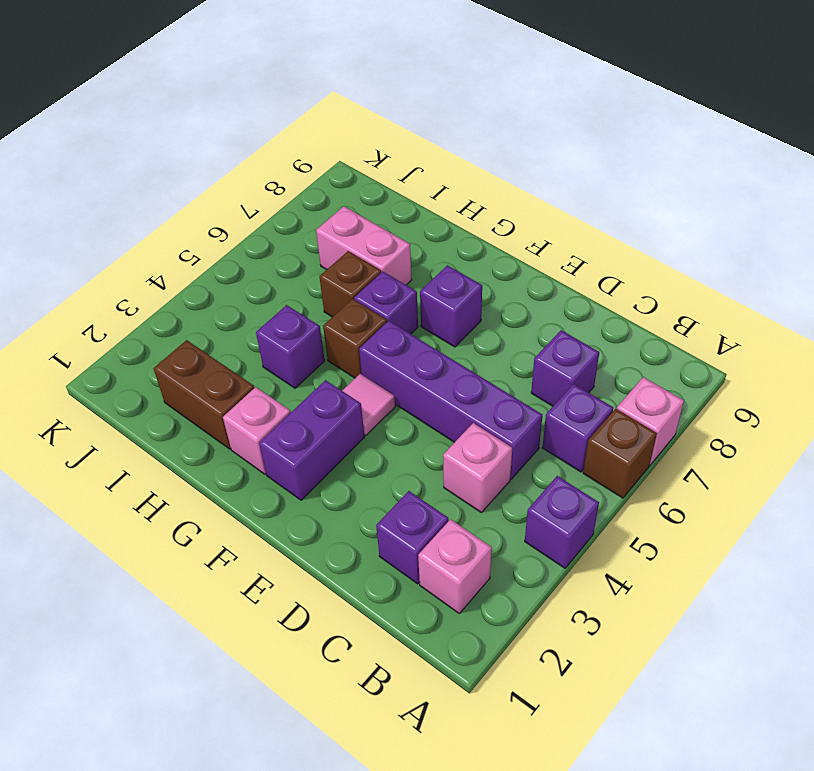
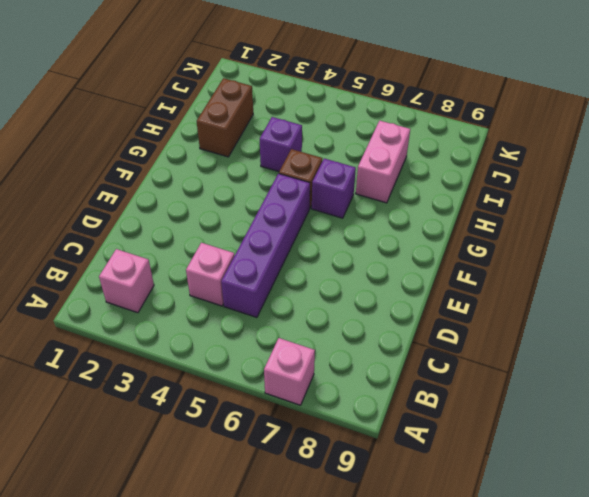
none -> purple 1x1 brick [525,476,599,568]
none -> brown 1x1 brick [583,409,657,498]
none -> purple 1x1 brick [542,384,613,472]

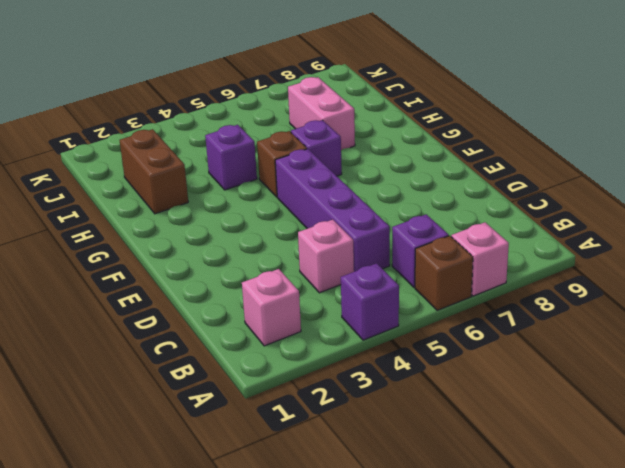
none -> purple 1x1 brick [376,491,448,584]
none -> purple 1x1 brick [531,330,599,406]
none -> purple 1x2 brick [259,380,364,500]

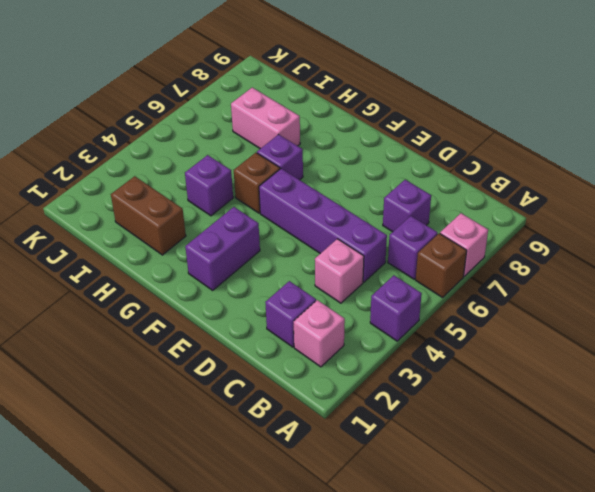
none -> pink 1x1 tile [342,374,395,435]
none -> purple 1x1 brick [420,265,482,347]
none -> pink 1x1 brick [223,387,291,474]

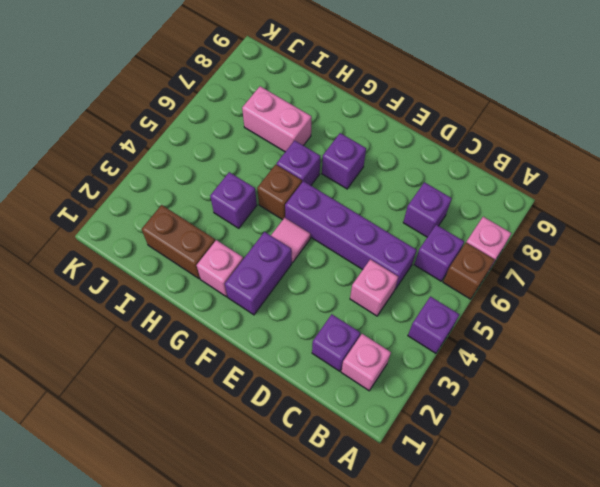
none -> brown 1x1 brick [320,251,381,317]

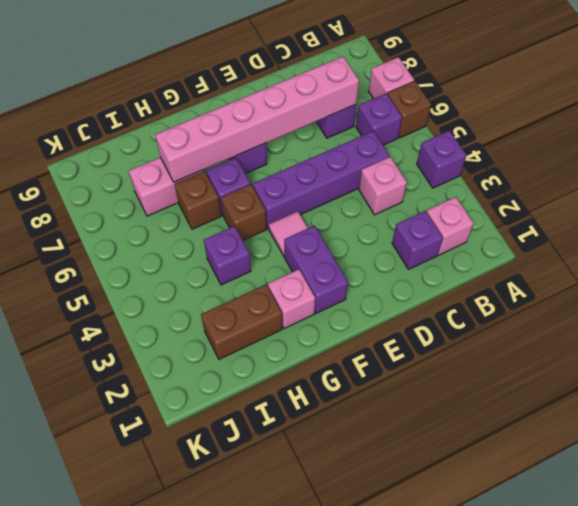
pink 1x6 brick [155,57,359,182] -> none

